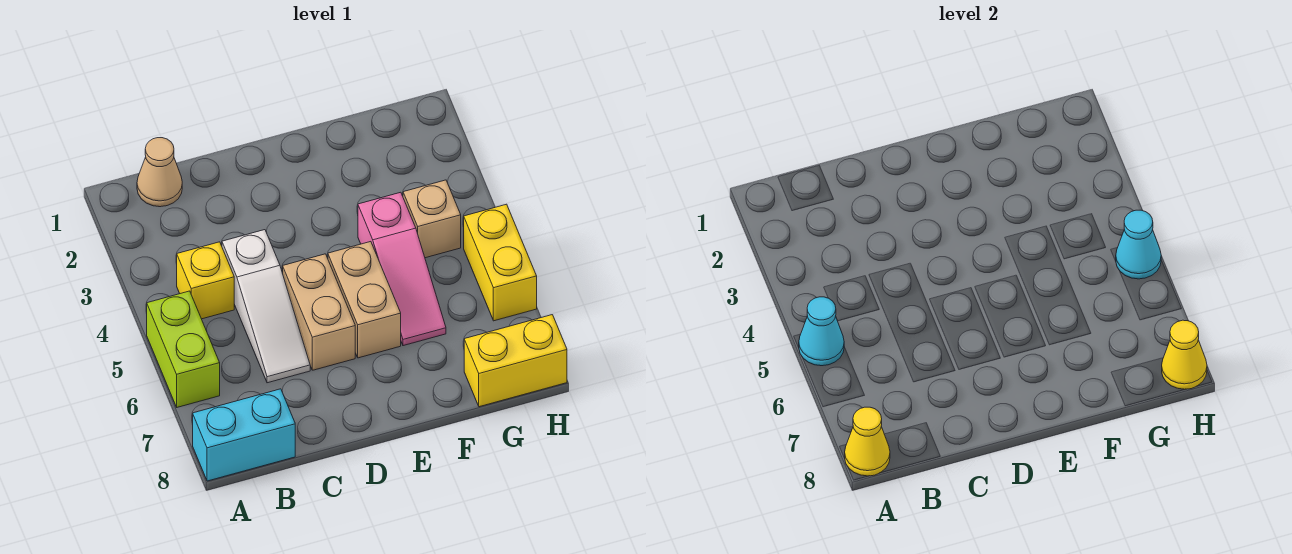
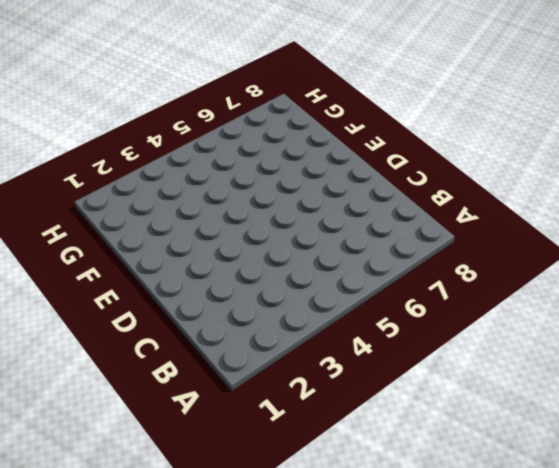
none -> lime 1x2 brick [147,291,220,407]
none -> cyan 1x2 brick [193,389,295,481]
none -> tan 1x1 cone [137,138,182,207]

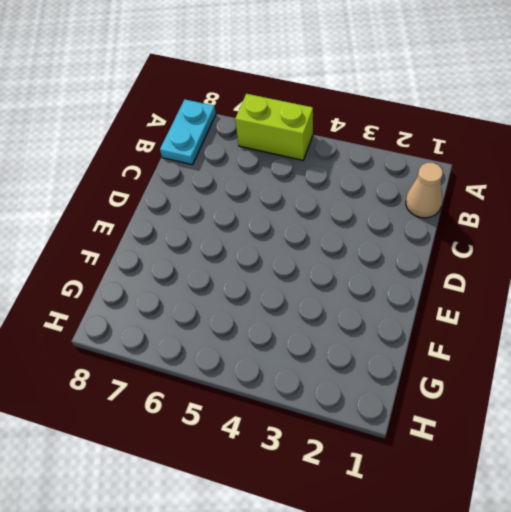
cyan 1x2 plate [160,100,216,165] -> cyan 1x2 brick [193,389,295,481]
none -> yellow 1x1 brick [177,242,234,319]
none -> white 1x3 slope [222,230,310,383]
none -> tan 1x2 brick [283,254,355,370]

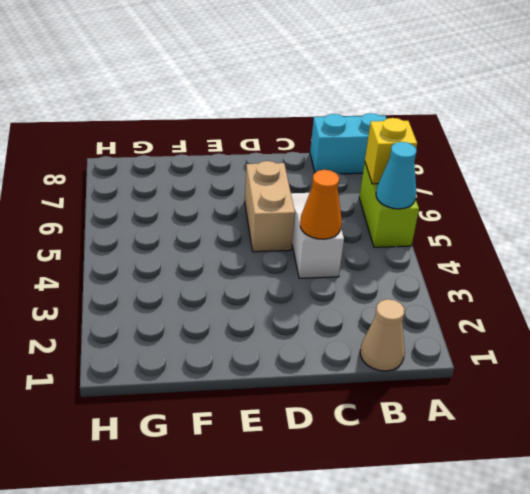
yellow 1x1 brick [365,118,417,184] -> yellow 1x1 brick moved to [177,242,234,319]
orange 1x1 cone [300,170,342,239] -> none
none -> tan 1x2 brick [328,242,401,358]
none -> pink 1x3 slope [358,192,446,346]
none -> tan 1x1 brick [403,180,461,258]

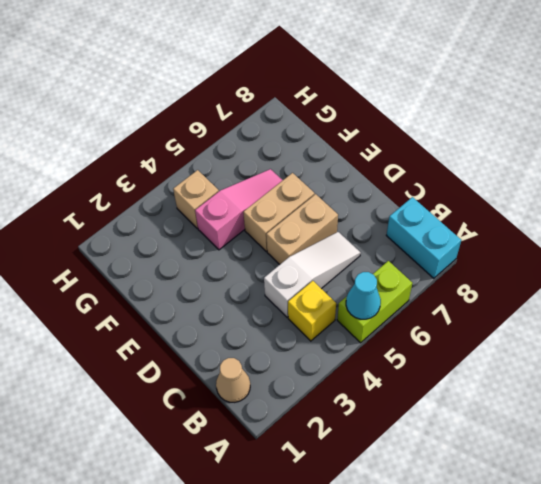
none -> yellow 1x2 brick [464,315,567,407]
none -> yellow 1x2 brick [464,204,537,321]
none -> yellow 1x1 cone [845,407,890,476]

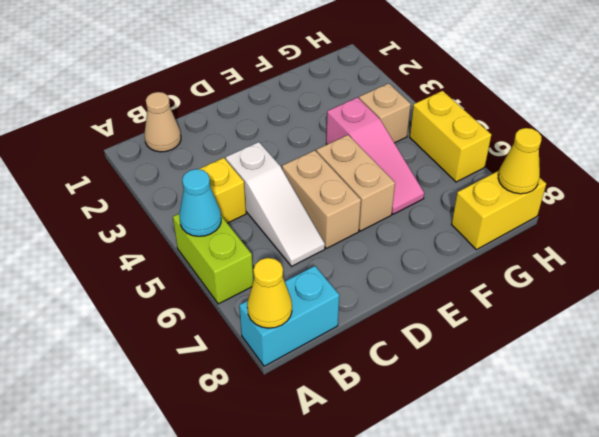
none -> cyan 1x1 cone [1116,210,1161,279]

